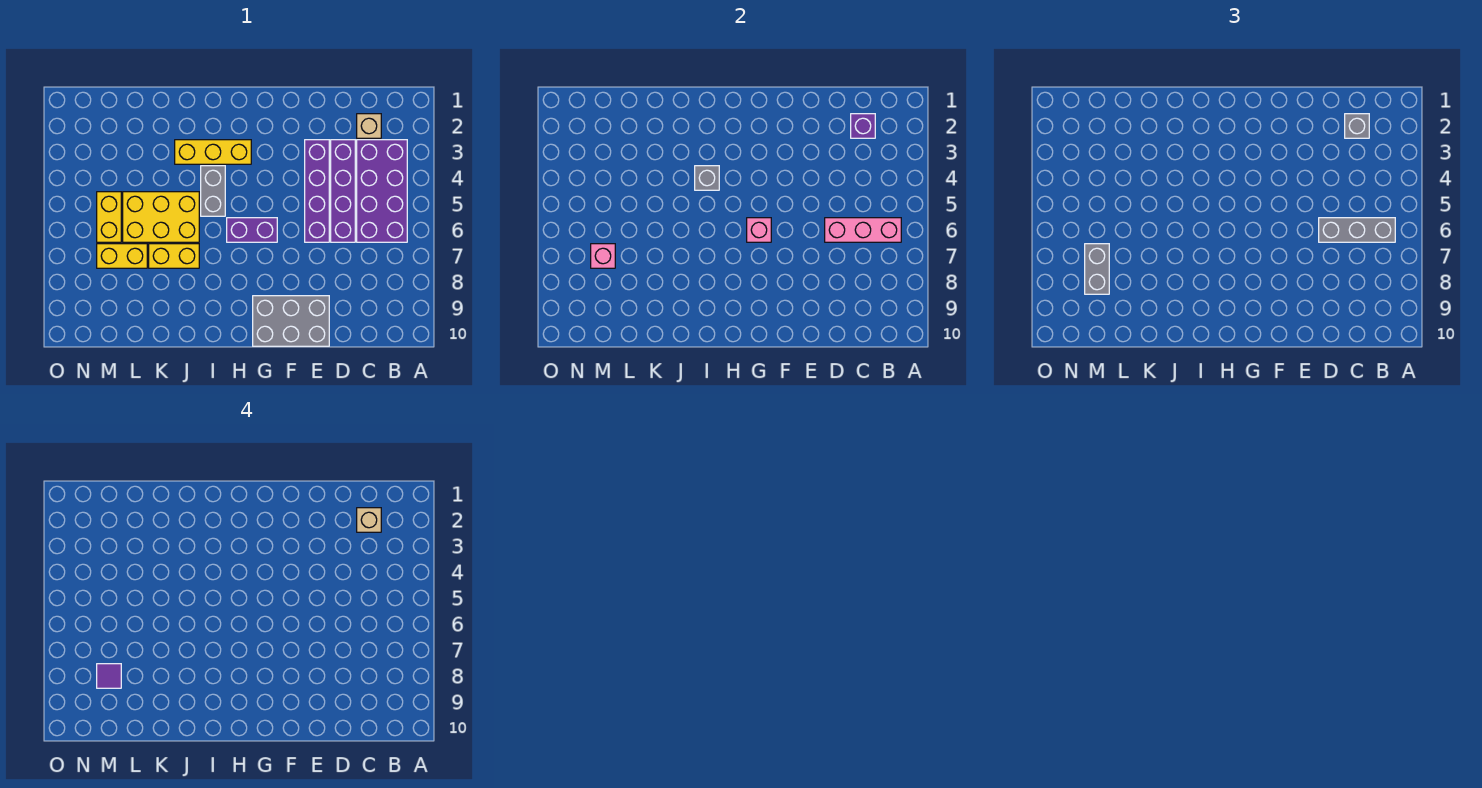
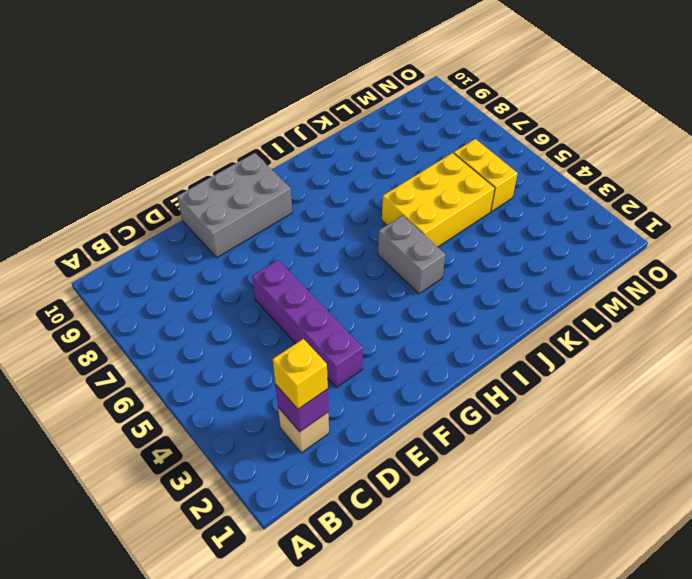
yellow 1x1 brick [273,339,328,409] -> grey 1x1 brick [1345,114,1369,138]
none -> purple 2x4 brick [357,140,407,242]
none -> purple 1x4 brick [331,140,355,242]
none -> purple 1x2 brick [227,218,277,242]

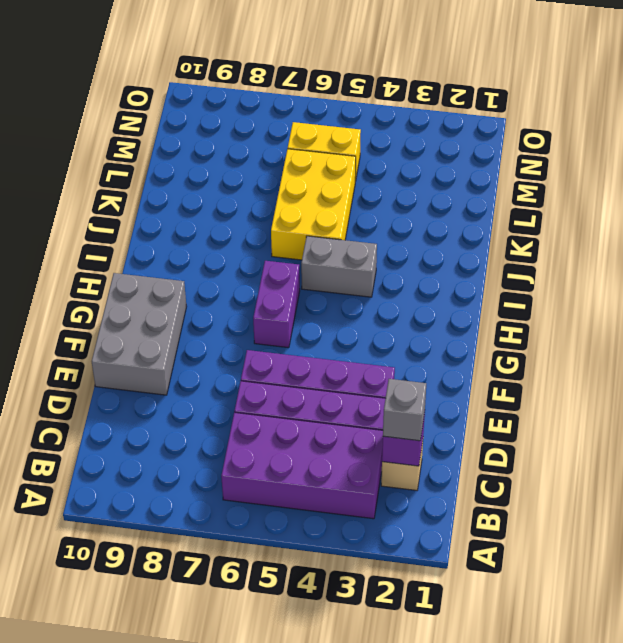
none -> yellow 1x3 brick [175,140,251,164]
none -> yellow 1x2 brick [149,244,199,268]
none -> yellow 1x2 brick [97,244,147,268]

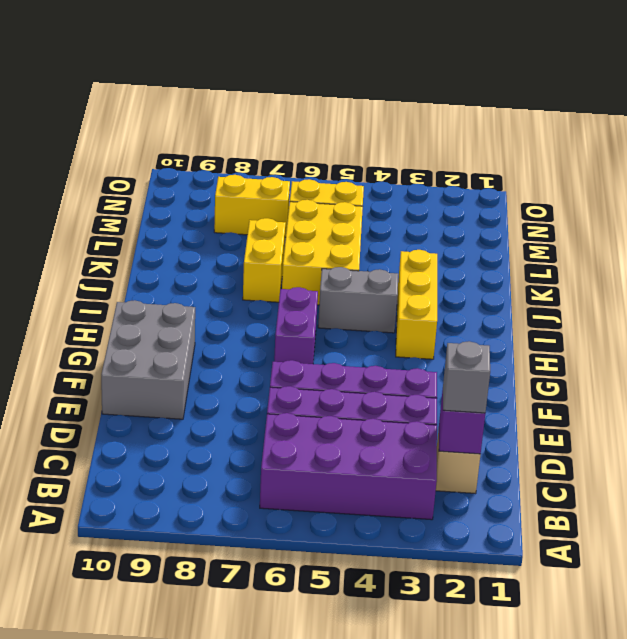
yellow 1x2 brick [214,175,290,237] -> yellow 1x2 brick turned to [97,244,147,268]
none -> pink 1x3 brick [825,218,901,242]
none -> pink 1x1 brick [747,218,771,242]
none -> grey 1x1 brick [695,166,719,190]

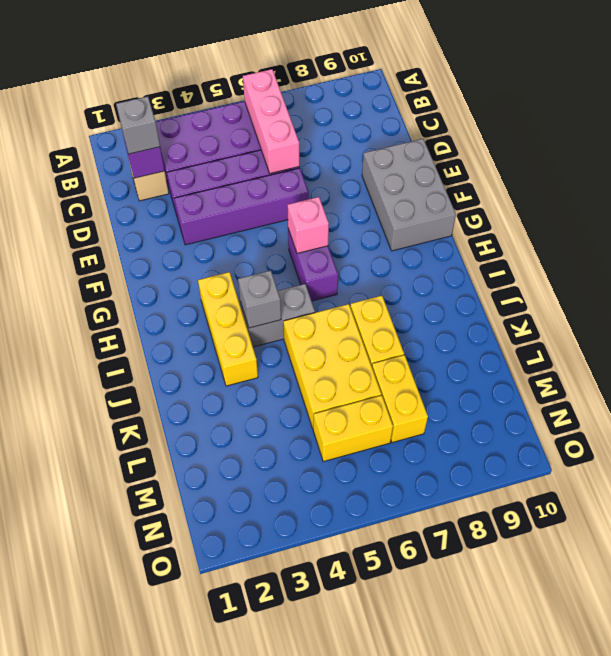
none -> pink 1x1 brick [591,244,615,268]
none -> grey 1x3 brick [1319,218,1395,242]
none -> grey 1x2 brick [1085,244,1109,294]

